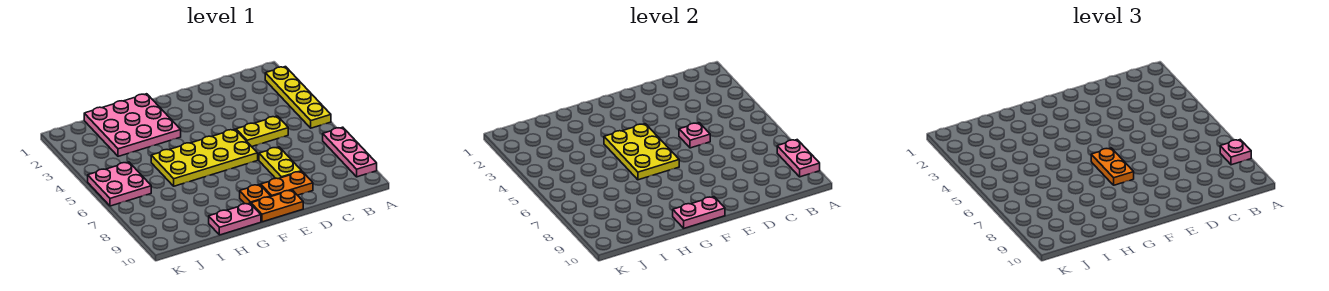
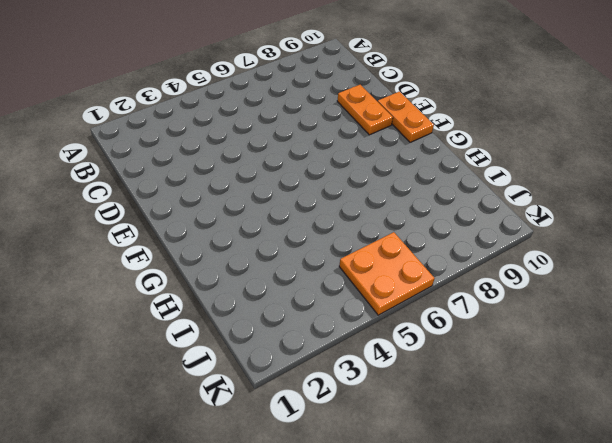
orange 2x2 plate [339,232,435,315] -> pink 2x2 plate [88,162,151,206]
none -> yellow 1x4 plate [265,67,331,128]
none -> pink 1x3 plate [323,127,377,177]
none -> yellow 1x2 plate [236,116,288,147]

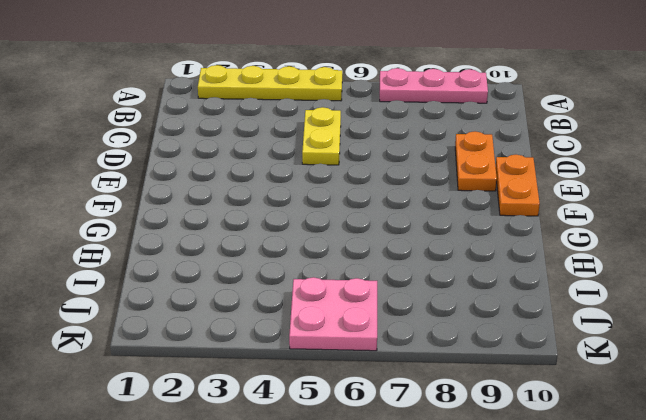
none -> yellow 1x2 plate [259,147,301,179]
none -> yellow 2x4 plate [151,129,258,186]
none -> orange 1x1 plate [240,184,271,204]

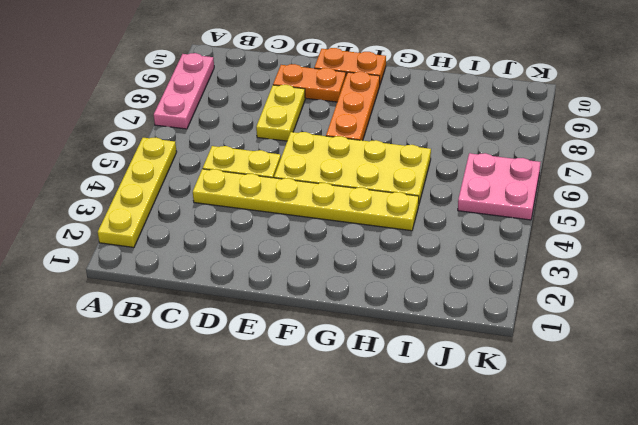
yellow 1x6 plate [193,169,419,231] -> none
orange 1x3 plate [326,72,380,141] -> orange 1x1 plate [240,184,271,204]
none -> pink 3x3 plate [84,94,181,156]
none -> pink 1x2 plate [209,203,261,235]
none -> pink 1x2 plate [777,140,820,177]

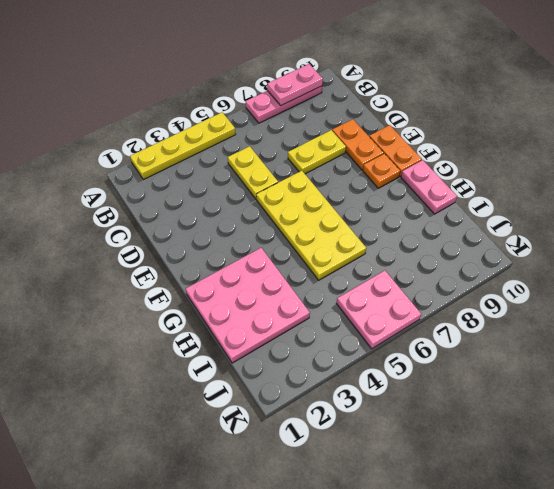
none -> pink 1x1 plate [679,123,710,148]
none -> yellow 2x3 plate [604,124,679,180]
none -> pink 1x2 plate [673,197,725,228]

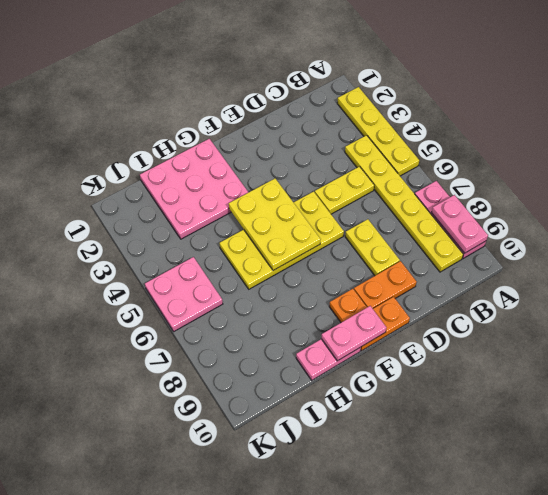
yellow 1x6 plate [345,135,463,272] -> none
none -> pink 1x1 plate [679,123,710,148]
none -> pink 1x1 plate [1220,140,1251,165]
none -> orange 1x2 plate [1091,148,1134,185]

